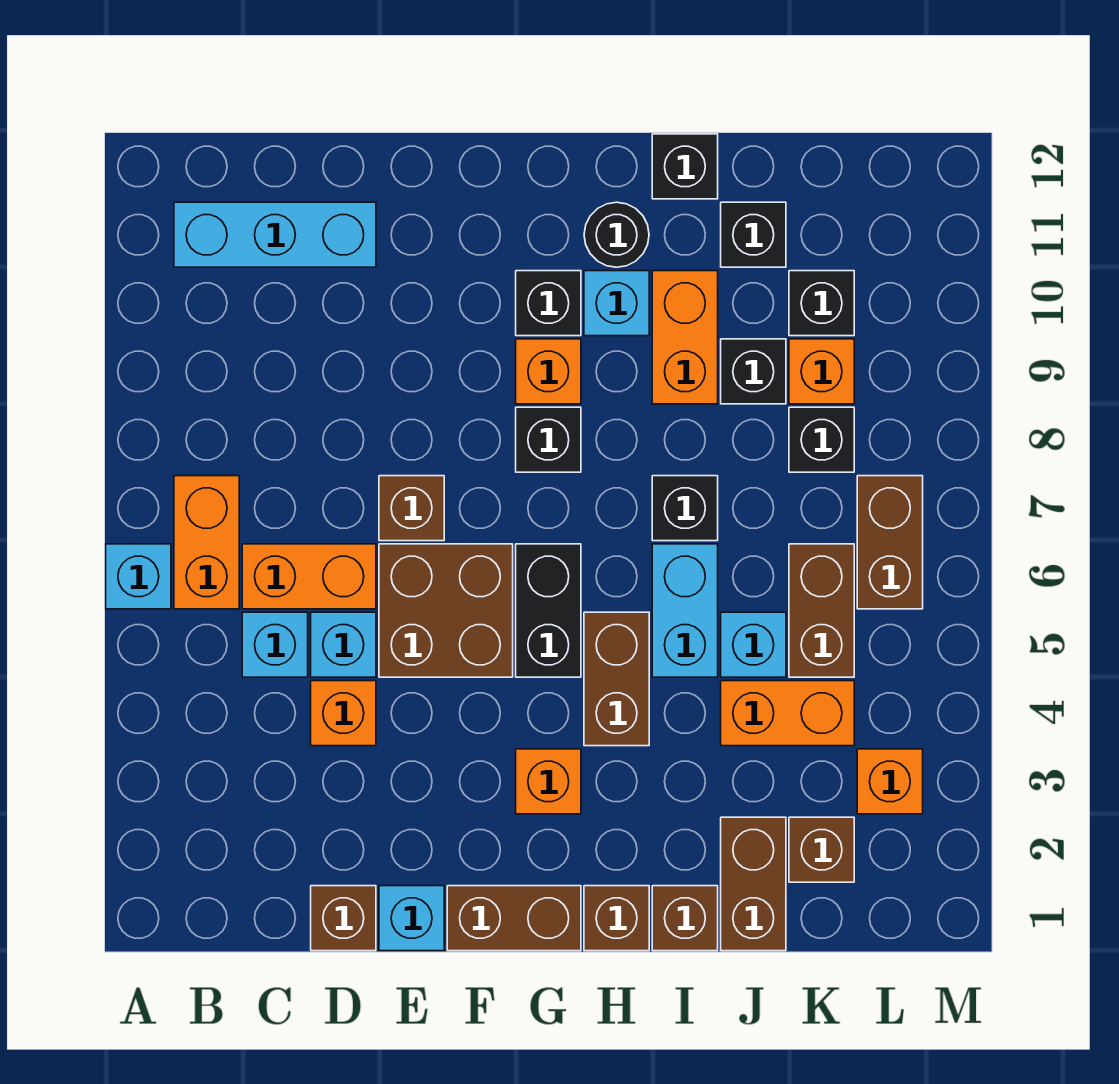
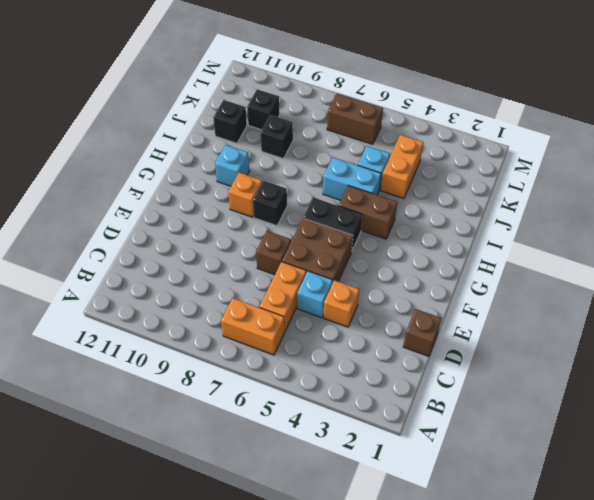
none -> cyan 1x1 brick [106,544,171,609]
none -> cyan 1x3 brick [174,202,376,267]
none -> cyan 1x1 brick [242,612,308,677]
none -> cyan 1x1 brick [379,886,444,951]

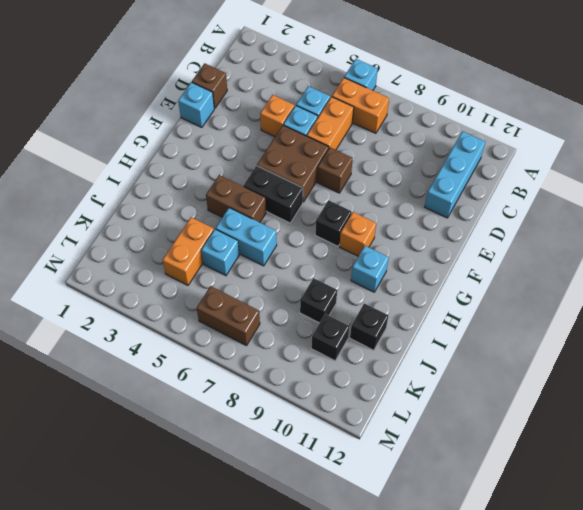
none -> brown 1x2 brick [447,886,581,951]
none -> orange 1x1 brick [516,749,581,814]
none -> black 1x1 brick [516,271,581,336]
none -> brown 1x1 brick [584,886,649,951]

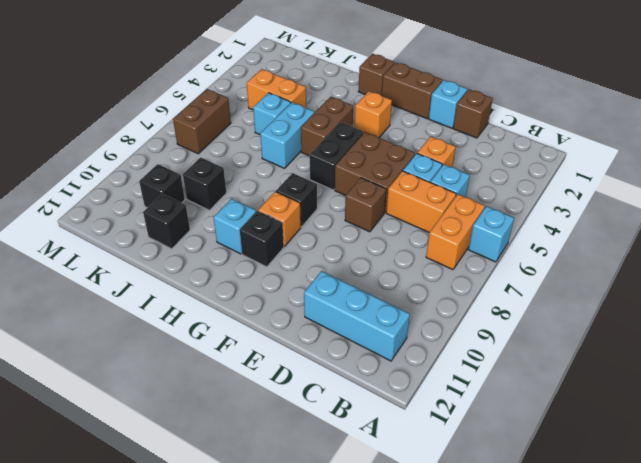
none -> black 1x1 round brick [584,202,649,267]
none -> brown 1x1 brick [652,886,718,951]
none -> black 1x1 brick [652,476,718,541]
none -> orange 1x2 brick [652,271,718,404]

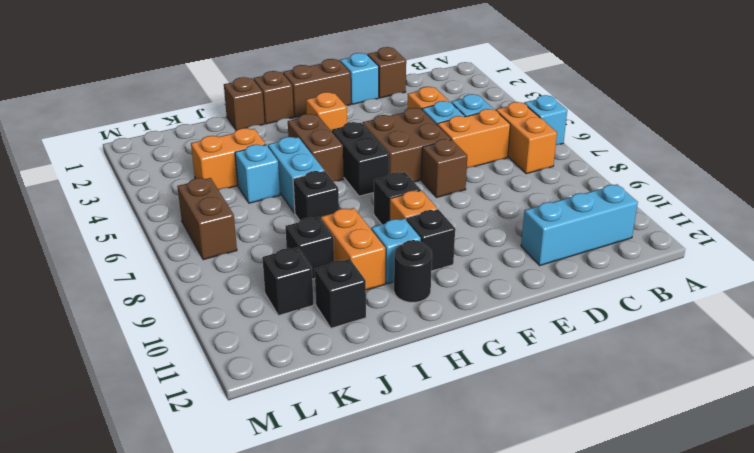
none -> black 1x1 brick [652,134,718,199]
none -> brown 1x2 brick [721,817,786,951]
none -> brown 1x1 brick [789,817,854,882]
none -> brown 1x2 brick [789,544,854,677]

